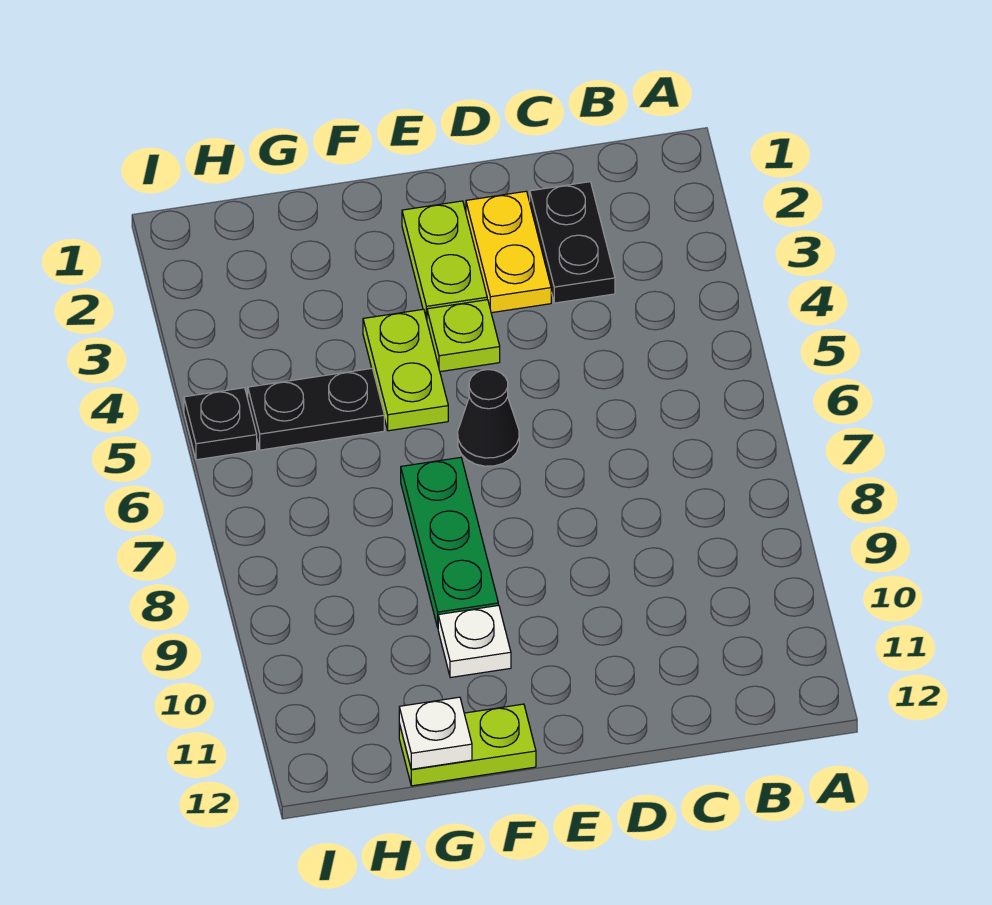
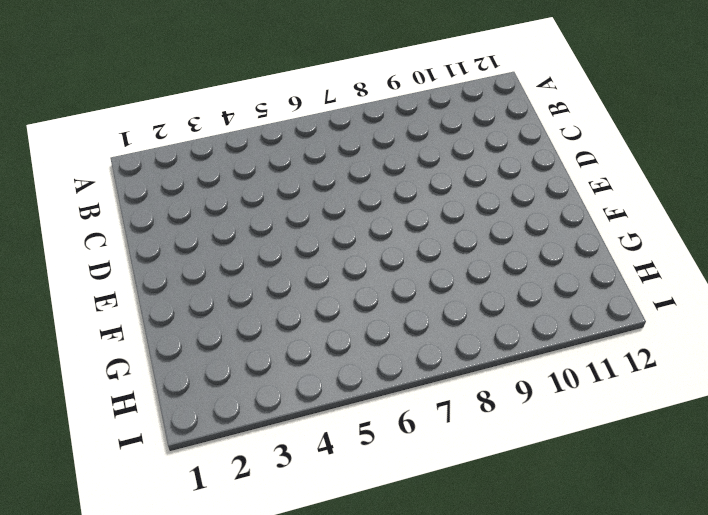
none -> black 1x2 plate [530,182,615,303]
none -> yellow 1x2 plate [466,191,551,313]
none -> lime 1x2 plate [402,201,487,319]

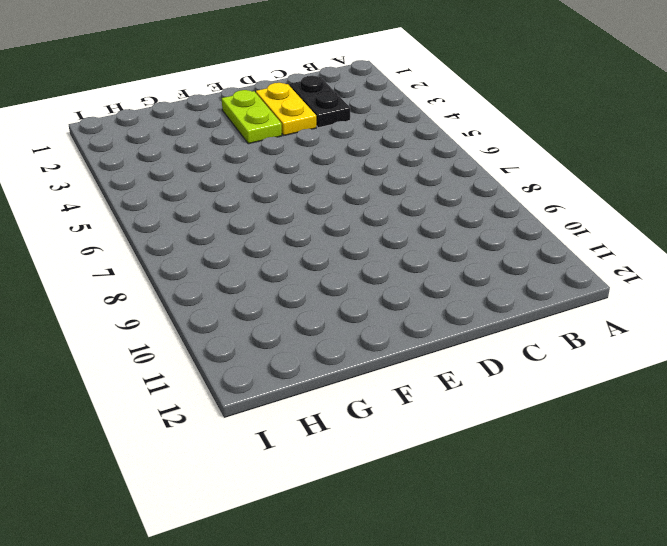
none -> lime 1x1 plate [427,300,500,372]
none -> black 1x1 cone [458,370,519,466]
none -> lime 1x2 plate [363,309,448,431]

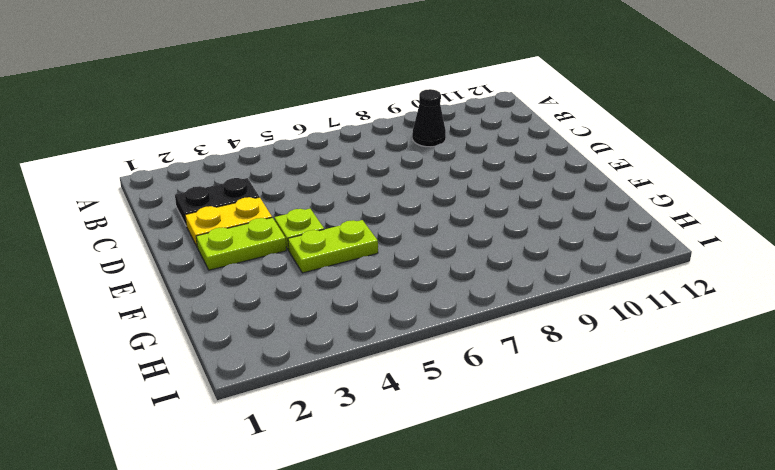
black 1x1 cone [412,89,446,147] -> black 1x1 cone moved to [458,370,519,466]
none -> green 1x3 plate [401,457,498,627]
none -> white 1x1 plate [438,605,511,678]
none -> lime 1x2 plate [399,704,536,786]

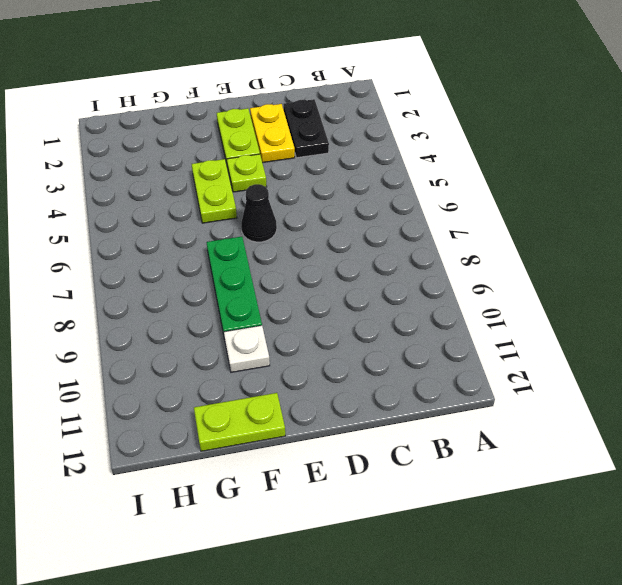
none -> black 1x2 plate [248,368,384,450]
none -> black 1x1 plate [184,388,257,460]
none -> white 1x1 plate [399,697,472,769]

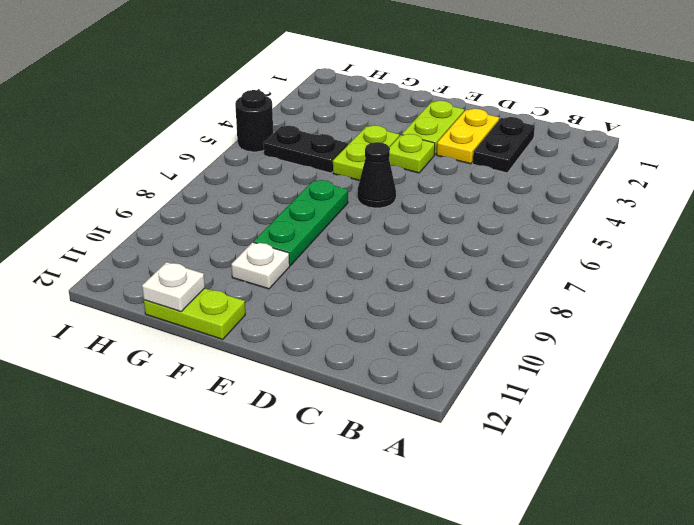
black 1x1 round brick [235,90,273,152] -> black 1x1 plate [184,388,257,460]

